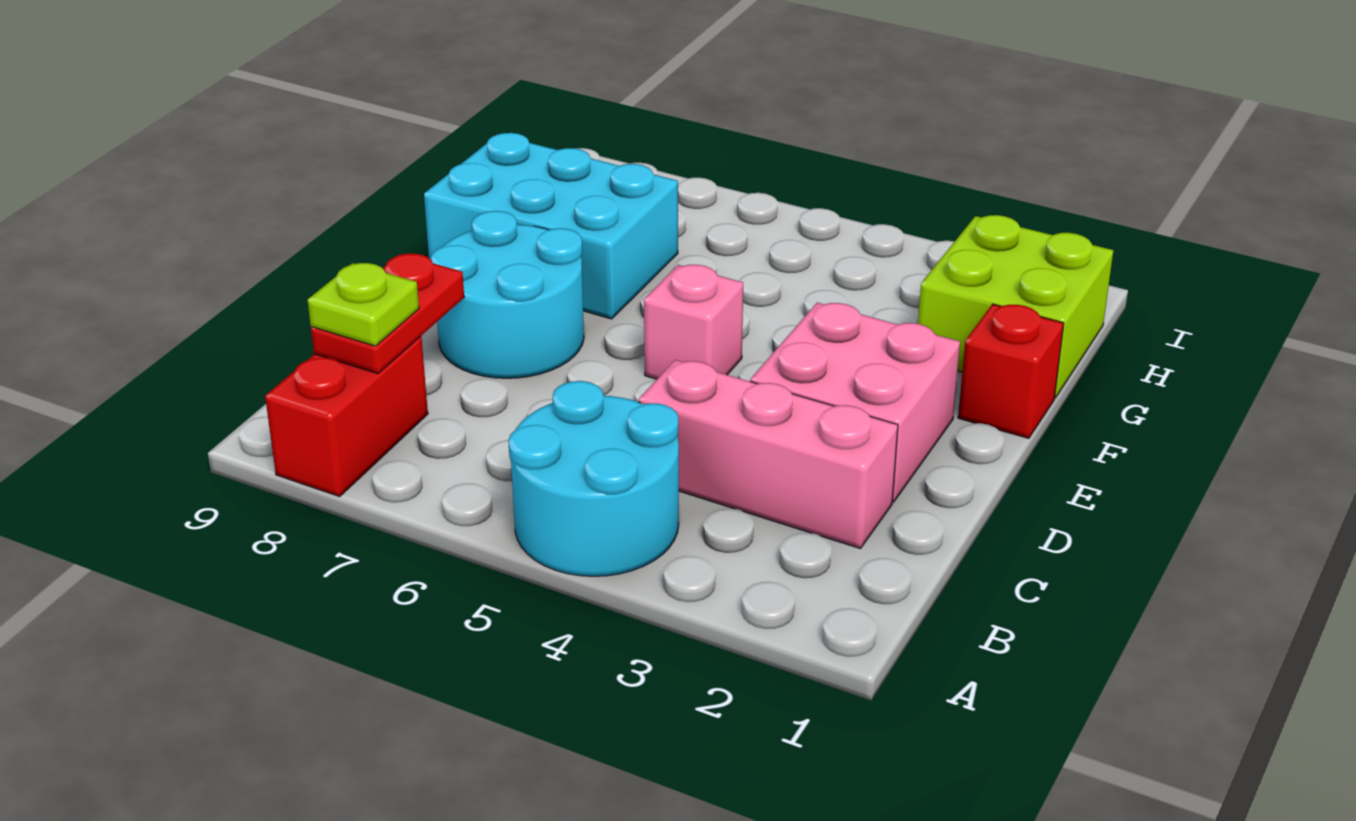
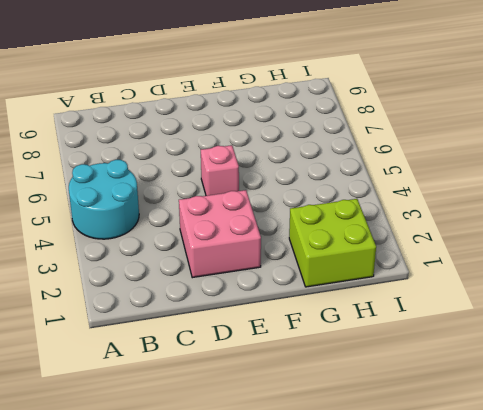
none -> red 1x2 brick [265,336,428,496]
none -> pink 1x3 brick [638,360,898,549]

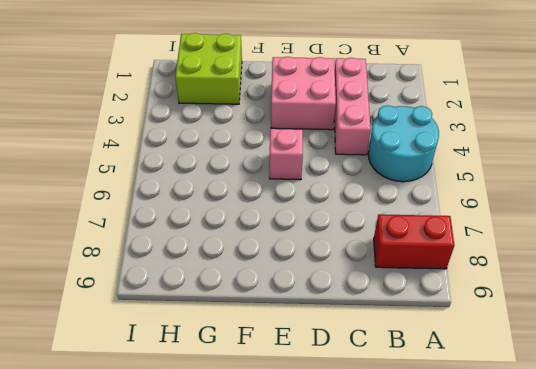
none -> cyan 2x2 round brick [431,211,584,378]
none -> red 1x1 brick [958,304,1064,438]

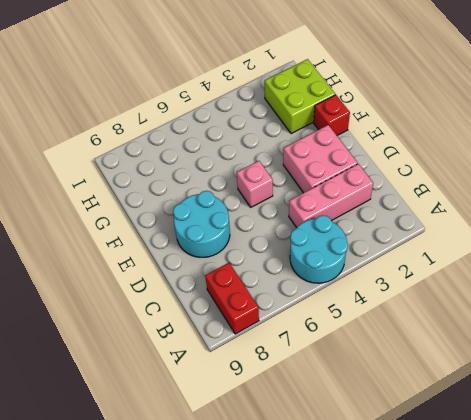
none -> cyan 2x3 brick [424,133,678,319]
none -> red 1x2 plate [311,254,464,374]

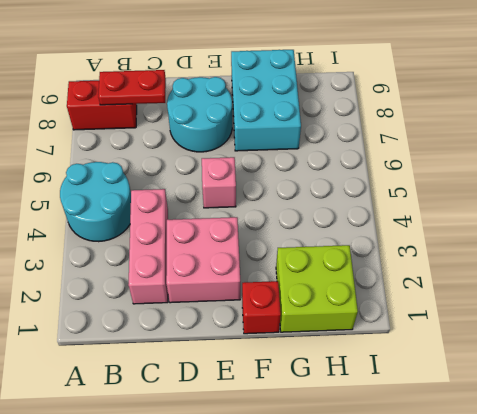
none -> lime 1x1 plate [308,263,419,346]

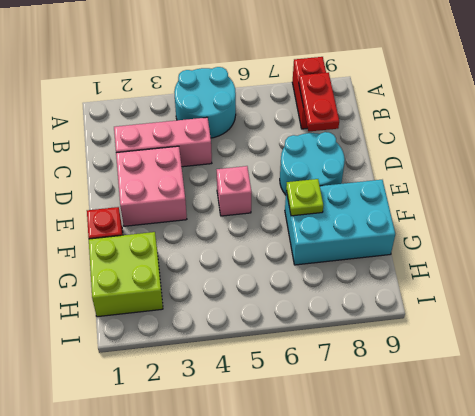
lime 1x1 plate [286,179,323,216] -> lime 1x1 plate moved to [308,263,419,346]

